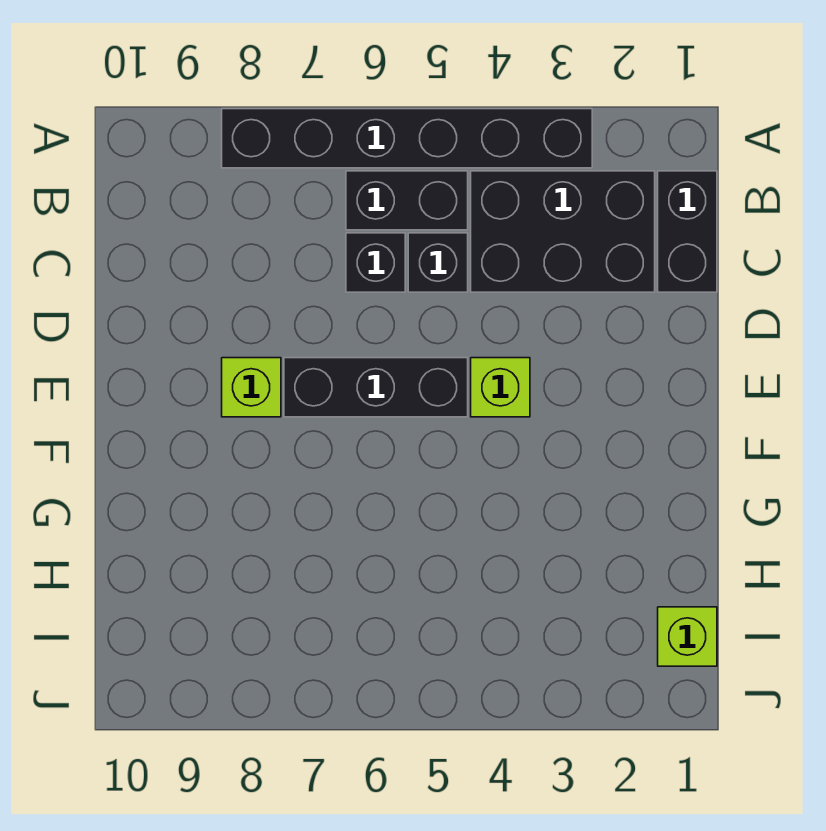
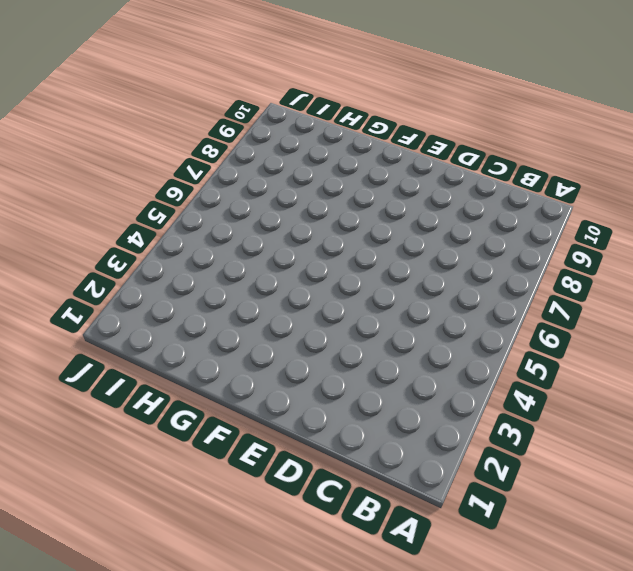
none -> black 1x6 brick [222,109,592,168]
none -> black 1x2 brick [658,171,717,292]

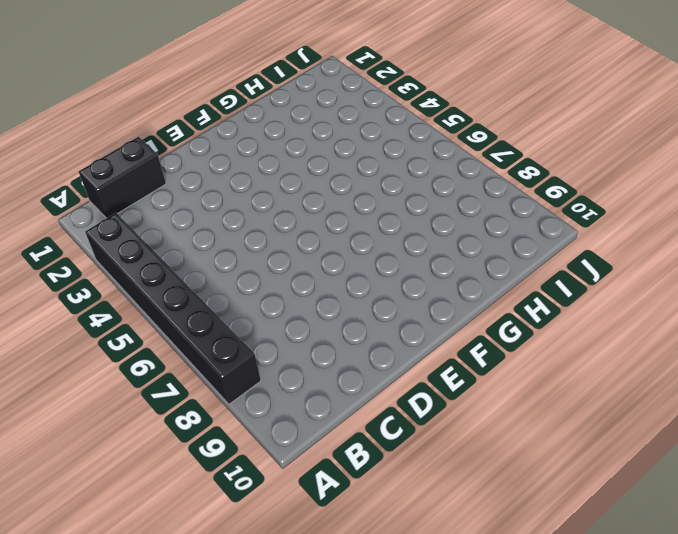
none -> black 2x3 brick [471,171,655,292]
none -> black 1x2 brick [346,171,468,230]

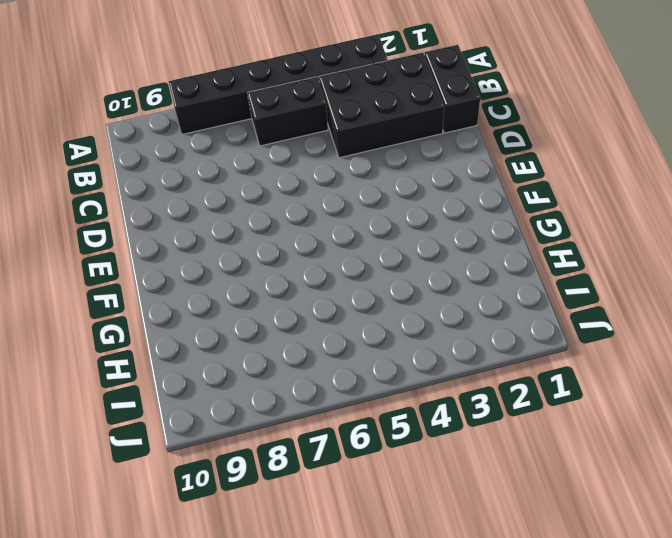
none -> black 1x1 brick [408,233,468,292]
none -> black 1x1 brick [346,233,405,292]

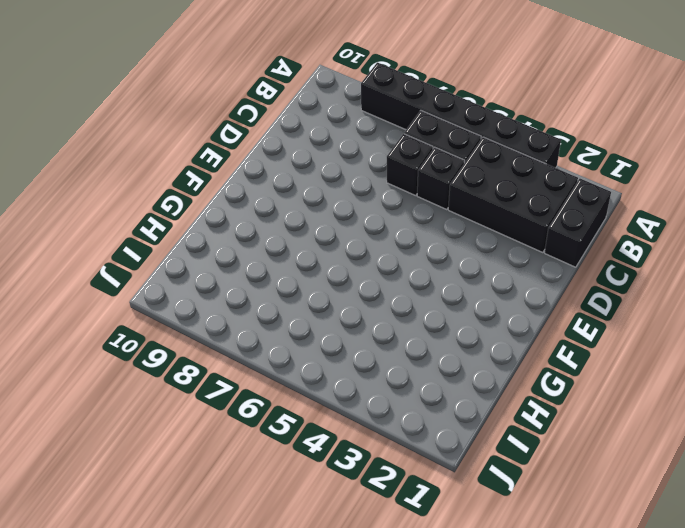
none -> lime 1x1 brick [471,358,530,417]
none -> black 1x3 brick [284,358,468,417]

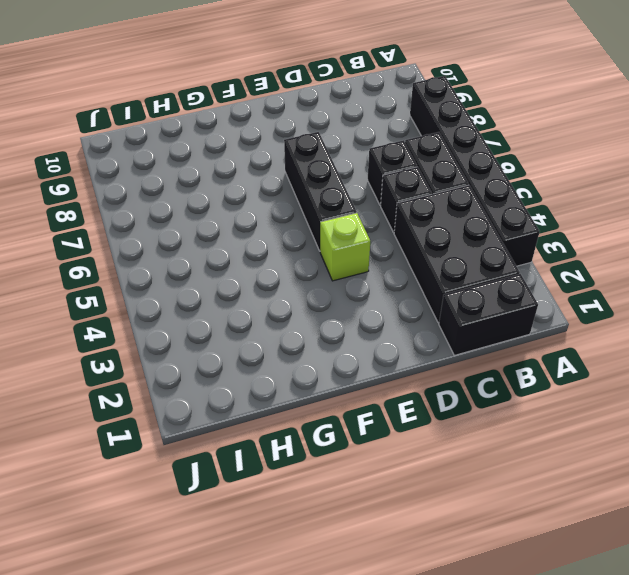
none -> lime 1x1 brick [222,358,281,417]
none -> lime 1x1 brick [658,607,717,666]

